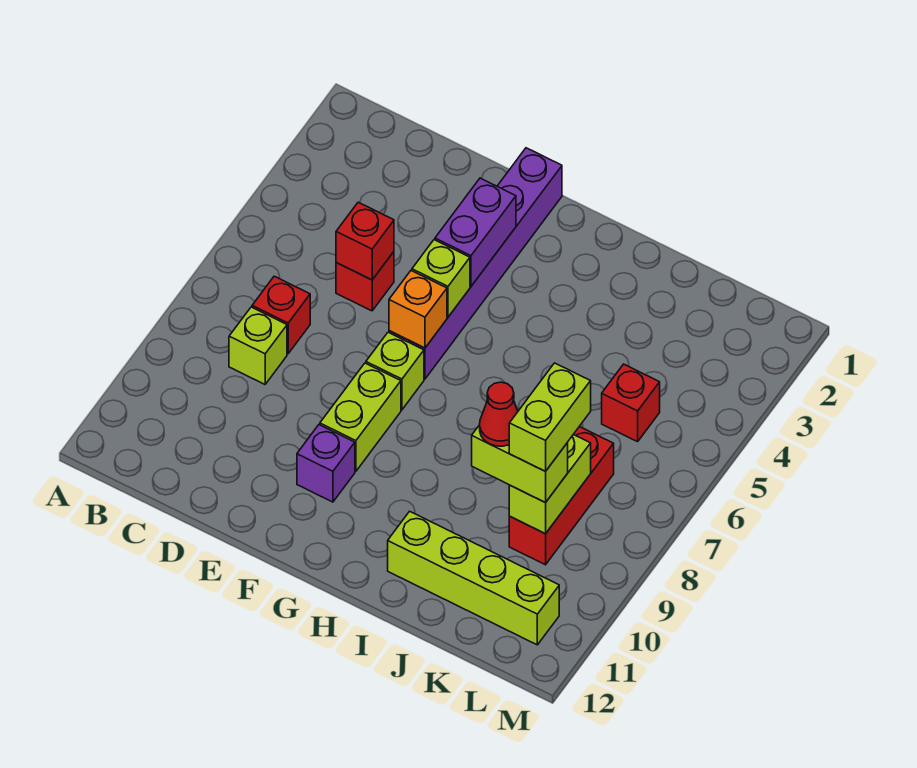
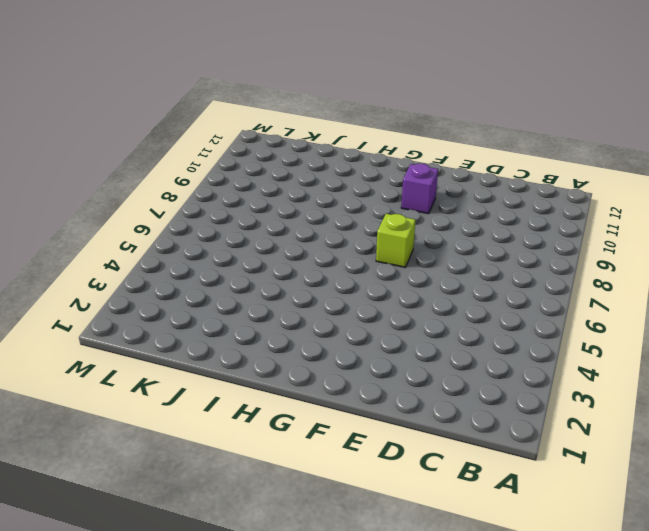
none -> red 1x1 brick [252,276,310,354]
none -> lime 1x1 brick [229,307,287,384]
none -> red 1x1 brick [336,252,394,311]

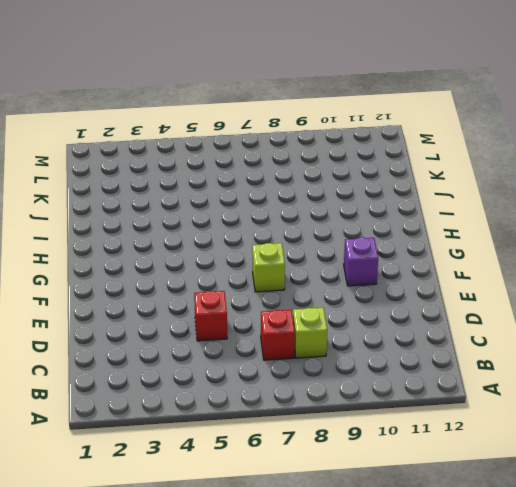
none -> purple 1x6 brick [389,148,562,379]
none -> lime 1x2 brick [320,363,401,471]
none -> lime 1x4 brick [388,511,559,645]

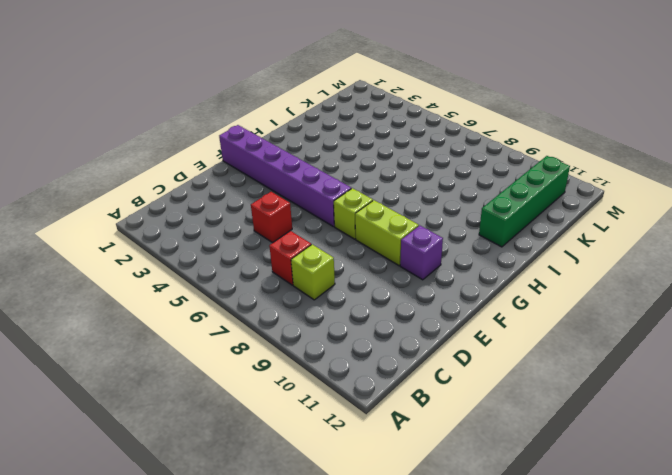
green 1x4 brick [479,156,570,247] -> lime 1x4 brick [388,511,559,645]
none -> red 1x1 brick [602,364,660,442]
none -> red 1x3 brick [509,427,614,565]
none -> red 1x1 brick [336,202,394,280]

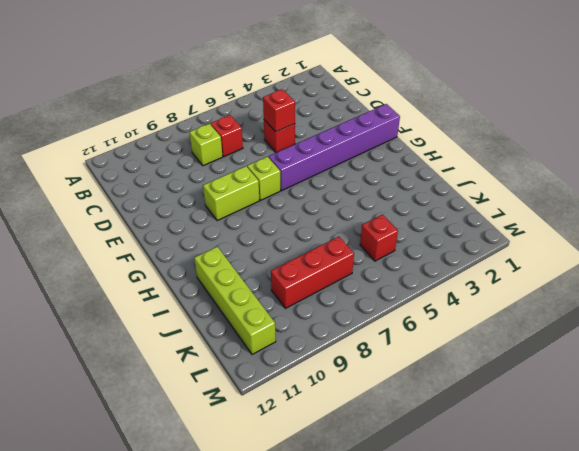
none -> purple 1x1 brick [297,425,355,502]
none -> purple 1x2 brick [435,178,516,286]
none -> lime 1x1 brick [412,240,470,317]

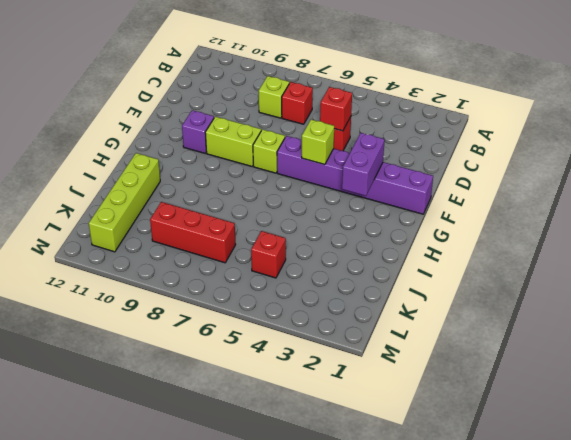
purple 1x2 brick [342,133,385,196] -> purple 1x2 brick turned to [435,178,516,286]
none -> orange 1x1 brick [389,271,447,348]
none -> lime 1x2 brick [509,435,591,534]
none -> lime 1x2 brick [472,425,568,503]

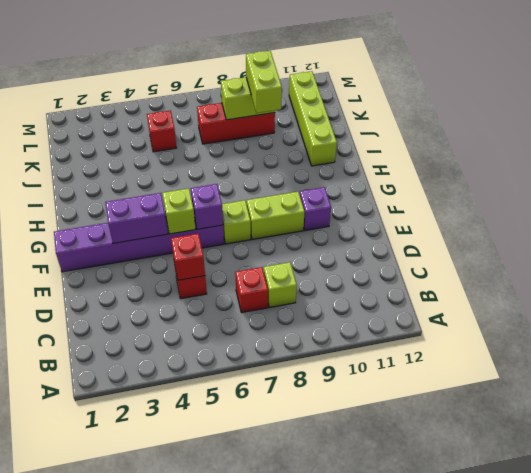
purple 1x1 brick [191,184,223,229] -> orange 1x1 brick [389,271,447,348]
none -> red 1x1 cone [480,382,518,446]
none -> lime 1x2 brick [509,363,591,471]

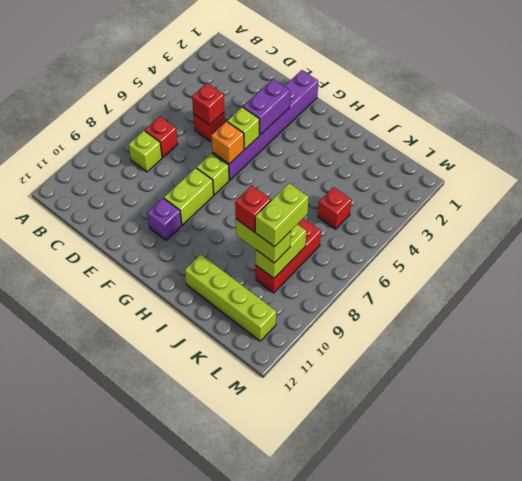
red 1x1 brick [235,186,271,232] -> red 1x1 cone [480,382,518,446]

